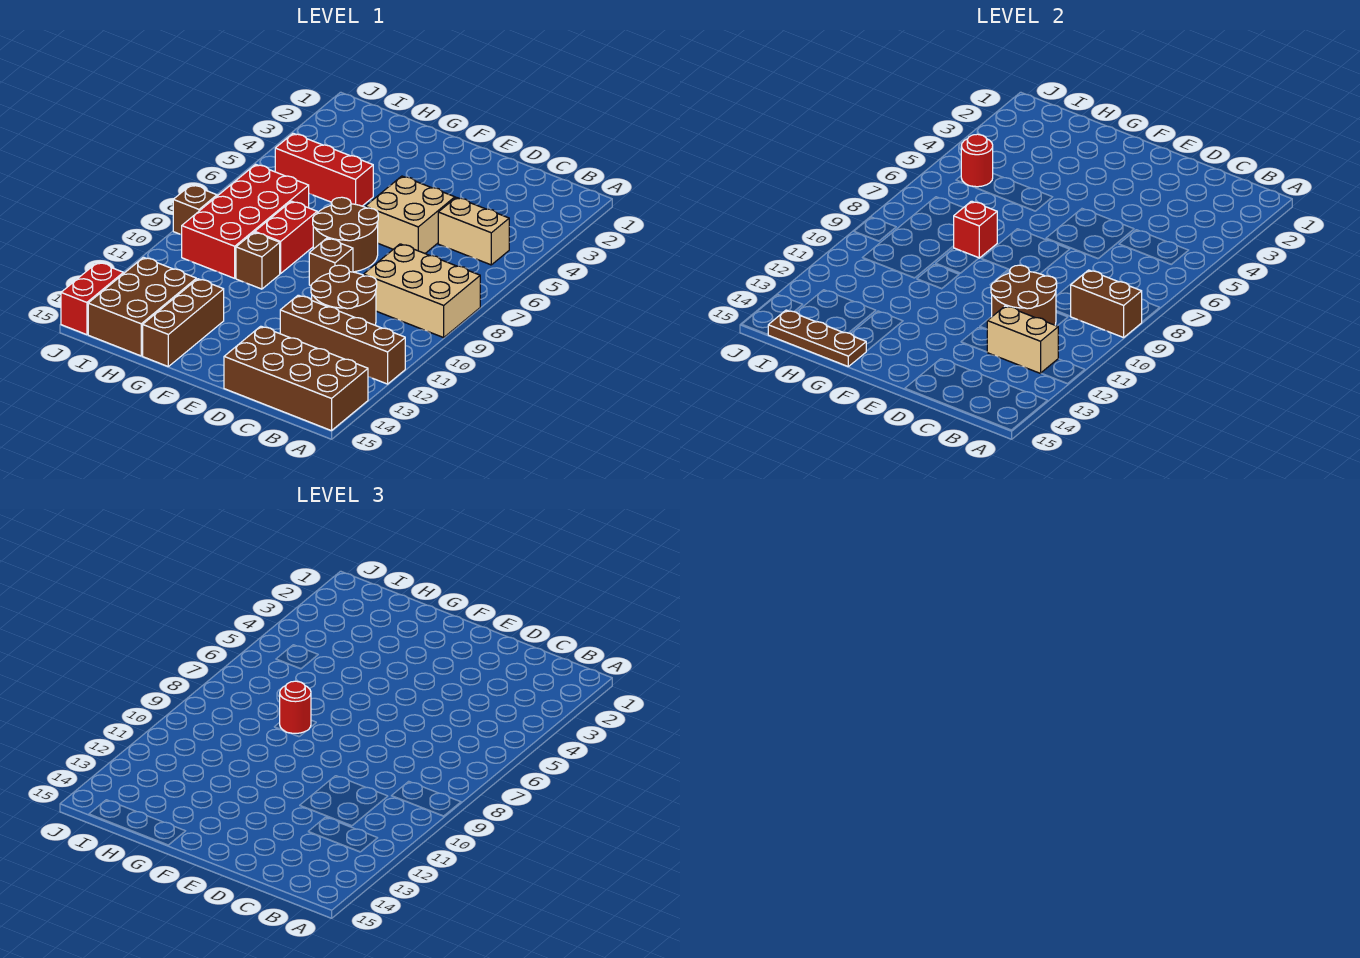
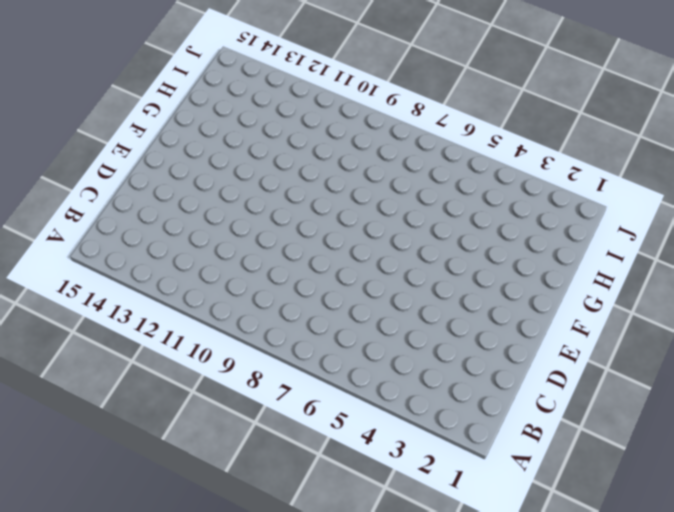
none -> tan 2x3 brick [364,244,480,338]
none -> brown 1x4 brick [280,295,405,384]
none -> brown 2x4 brick [224,326,368,431]

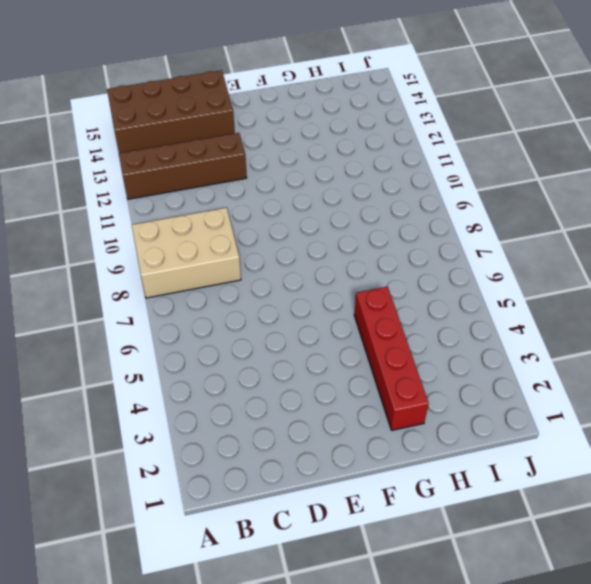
red 1x4 brick [354,286,429,430] -> red 1x3 brick [275,133,373,206]
none -> tan 1x2 brick [438,197,509,265]
none -> brown 2x2 round brick [311,265,377,325]
none -> tan 2x2 brick [365,176,455,253]

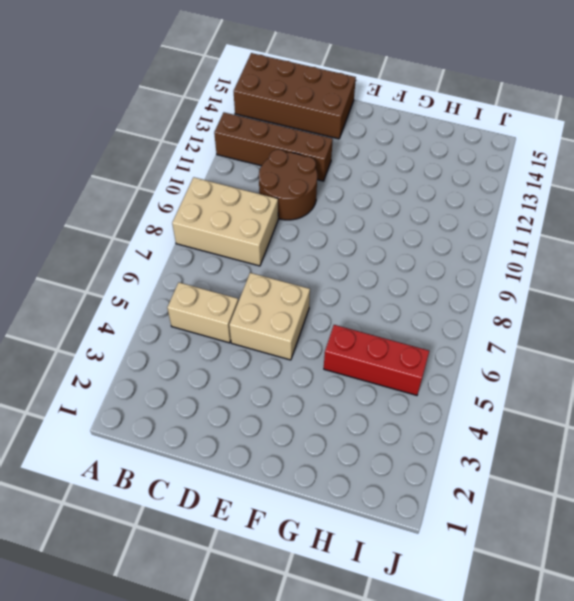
none -> brown 2x2 round brick [313,197,378,272]
none -> brown 1x1 brick [309,238,353,285]
none -> red 1x2 brick [255,201,317,274]

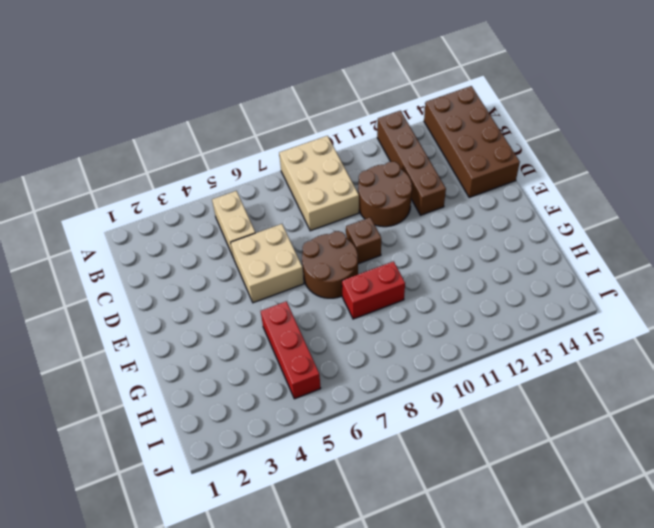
none -> brown 1x1 brick [236,232,280,289]
none -> brown 1x3 brick [143,279,224,366]
none -> red 2x4 brick [182,164,309,278]

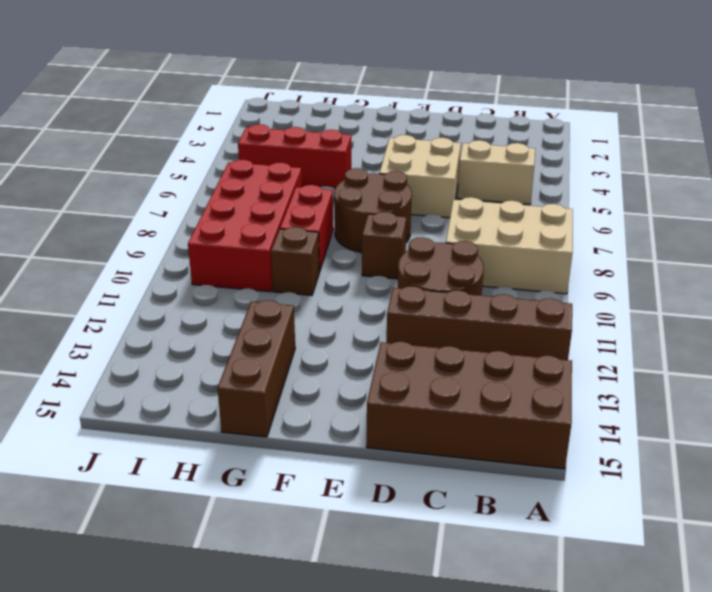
none -> brown 2x3 brick [88,257,196,356]
none -> brown 1x1 brick [173,185,217,235]
none -> red 1x2 brick [61,262,123,335]

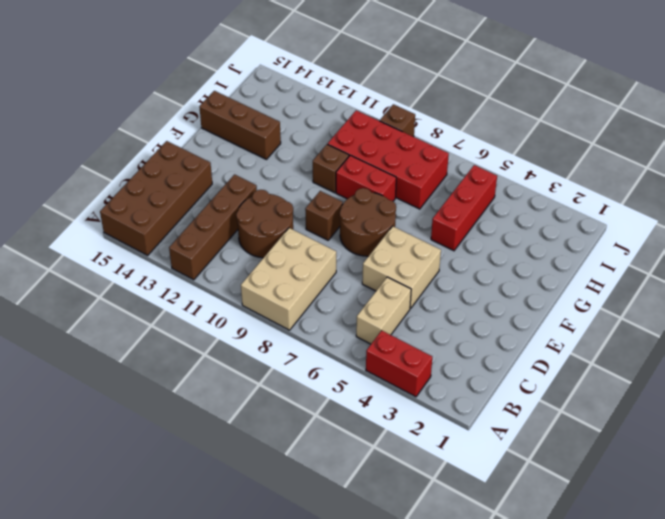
red 1x2 brick [366,331,432,397] -> red 1x2 brick moved to [61,262,123,335]
none -> brown 2x3 brick [88,257,196,356]
none -> brown 1x2 brick [1071,270,1142,338]
none -> tan 1x2 brick [987,306,1058,373]

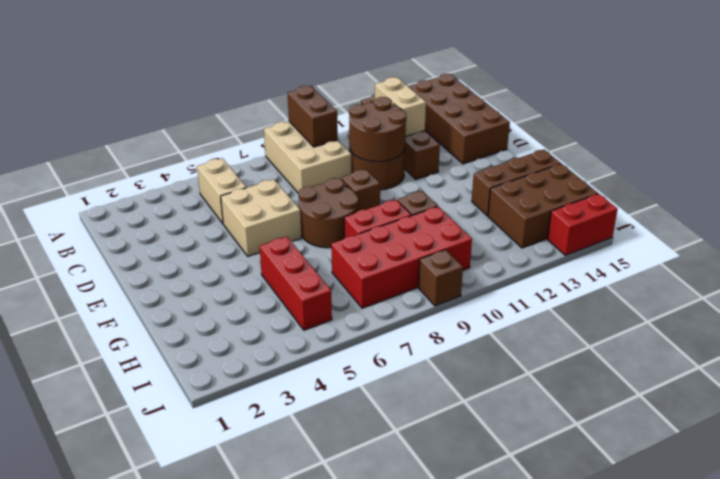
none -> red 1x1 brick [954,201,997,258]
none -> brown 1x3 plate [768,310,866,366]
none -> red 1x1 round brick [961,134,993,187]

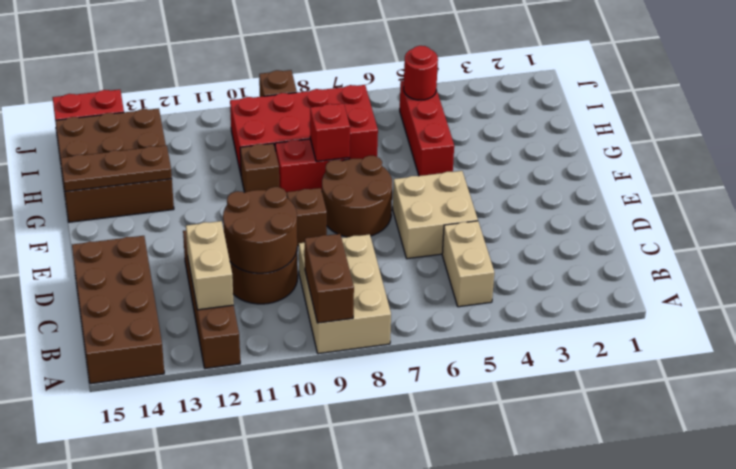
brown 1x3 plate [61,145,172,192] -> brown 1x3 plate turned to [768,310,866,366]
none -> red 1x1 round brick [280,681,311,733]

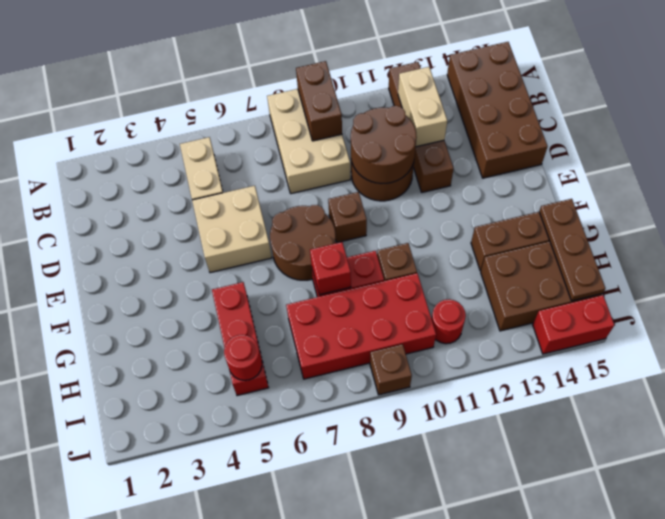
red 1x1 round brick [432,299,466,344] -> red 1x1 round brick moved to [280,681,311,733]

